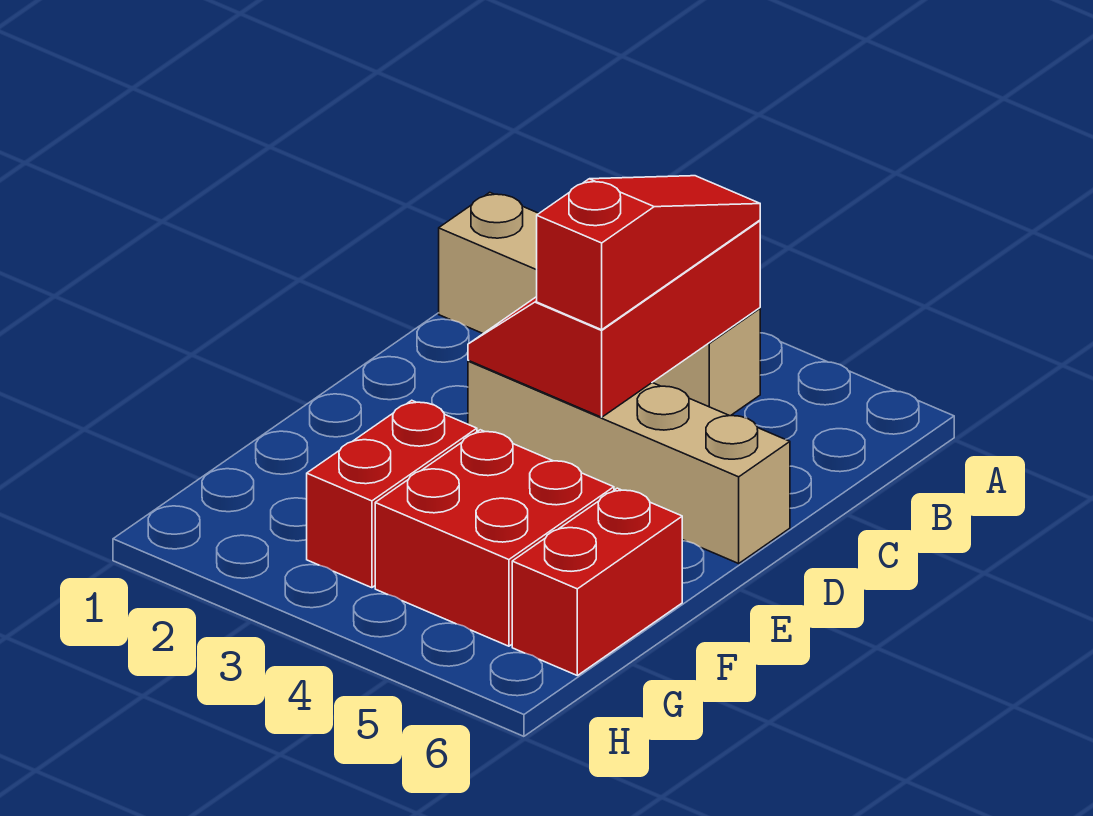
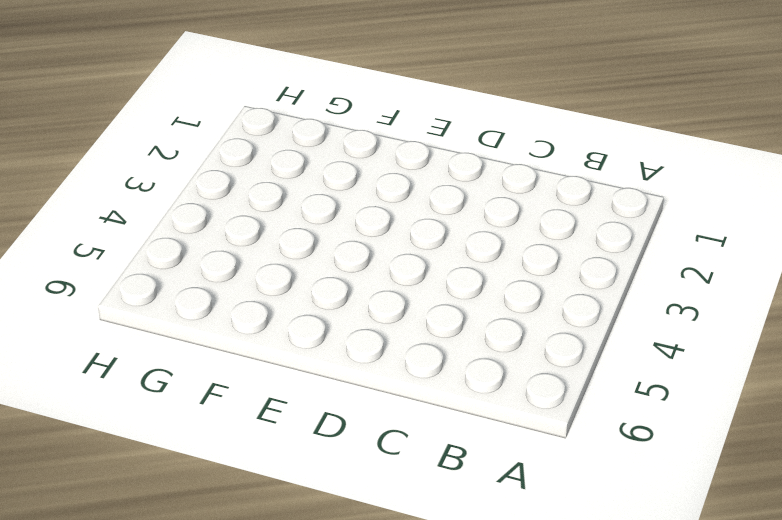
none -> tan 1x4 brick [439,192,760,416]
none -> tan 1x4 brick [468,361,790,563]

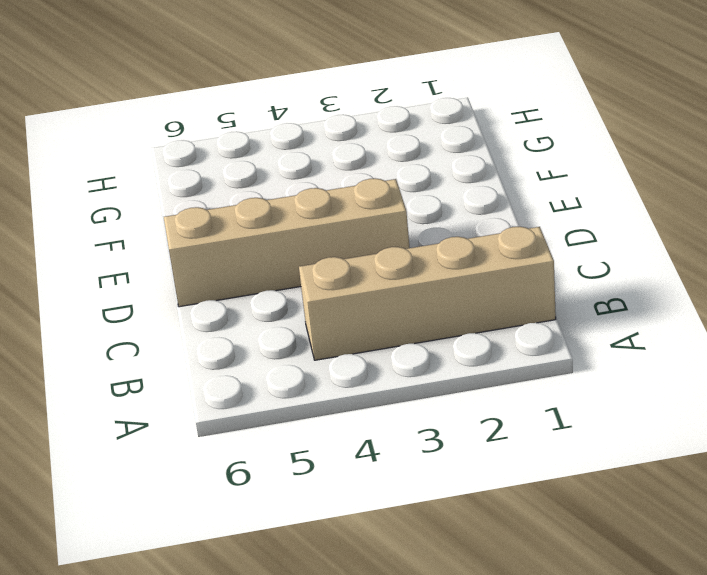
none -> red 1x2 brick [307,400,477,588]
none -> red 2x2 brick [375,430,614,646]

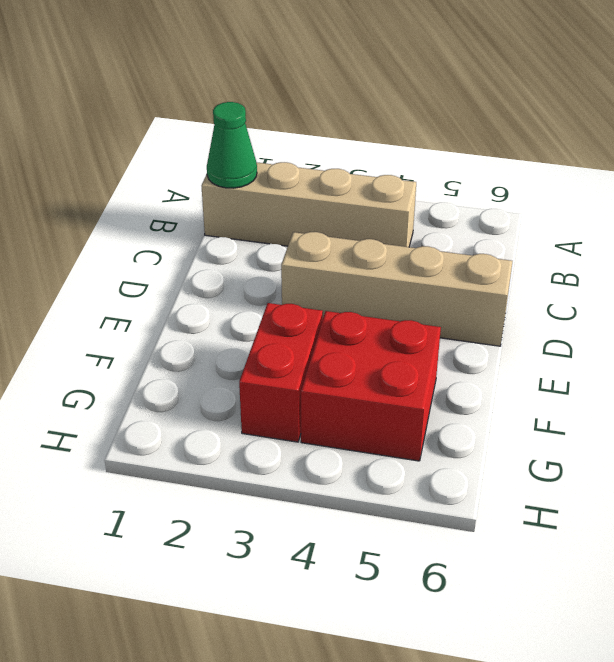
green 1x1 cone [207,102,257,188] -> none
none -> red 1x2 brick [512,488,682,675]
none -> red 2x3 slope [468,220,760,417]

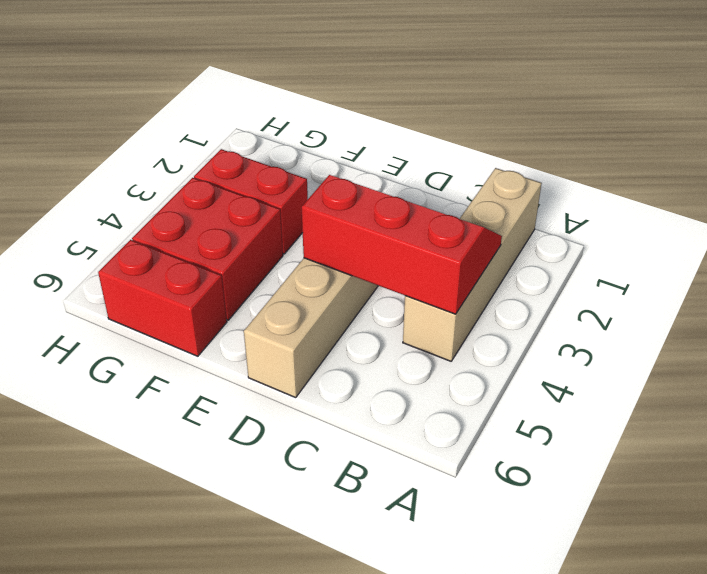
none -> red 1x3 slope [537,176,760,330]

